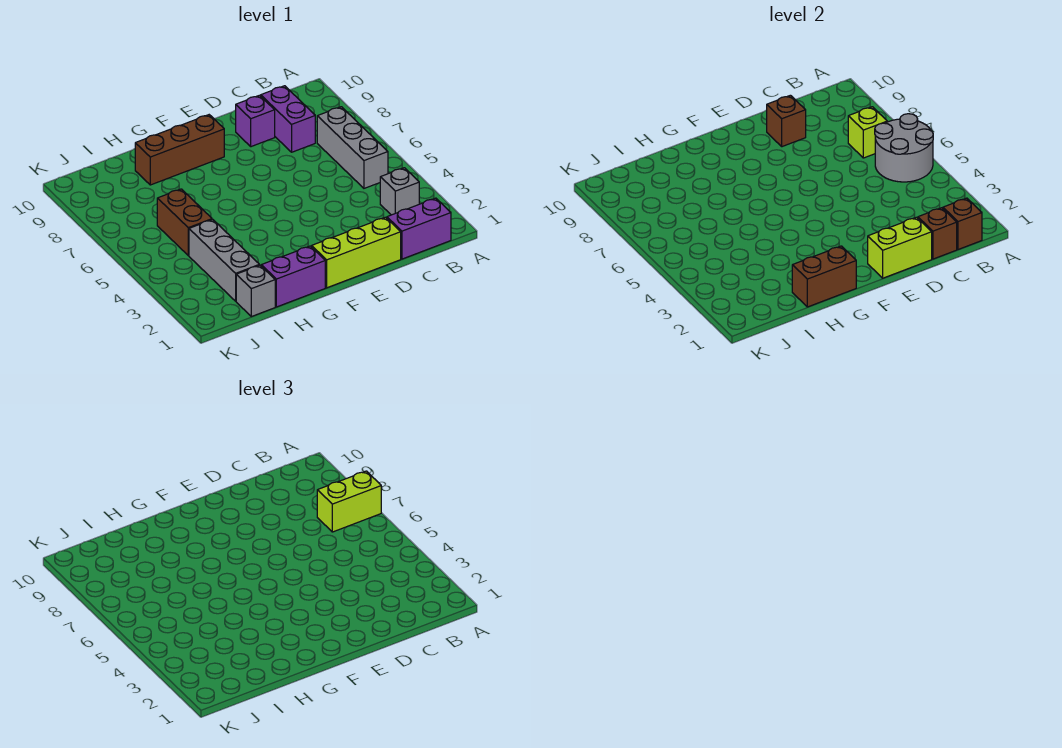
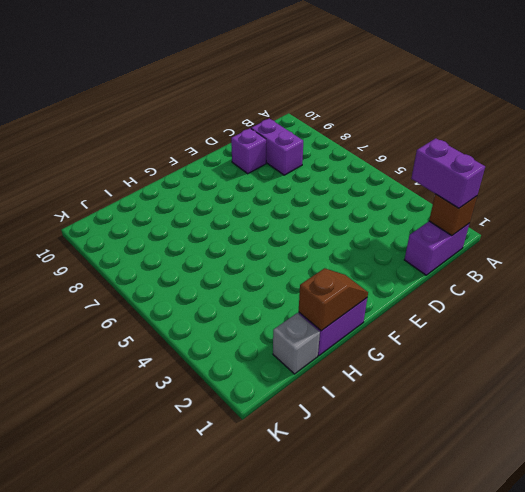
purple 1x2 brick [411,138,485,208] -> none
brown 1x2 slope [299,268,368,331] -> brown 1x2 brick [792,246,856,307]
none -> grey 1x1 brick [380,168,419,215]
none -> grey 1x3 brick [317,107,388,188]
none -> lime 1x3 brick [312,217,401,288]

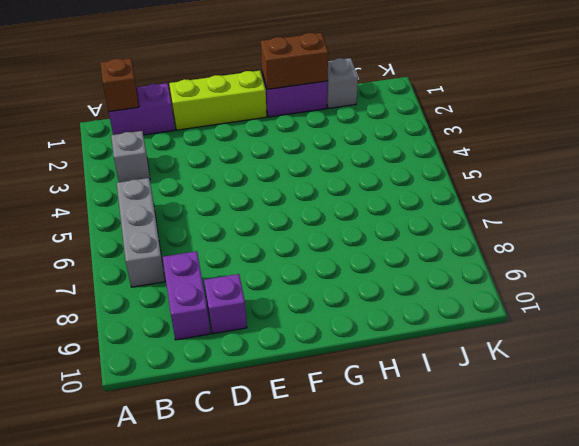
none -> brown 1x3 brick [135,115,224,185]
none -> grey 1x3 brick [189,220,259,301]
none -> brown 1x2 brick [157,189,212,255]

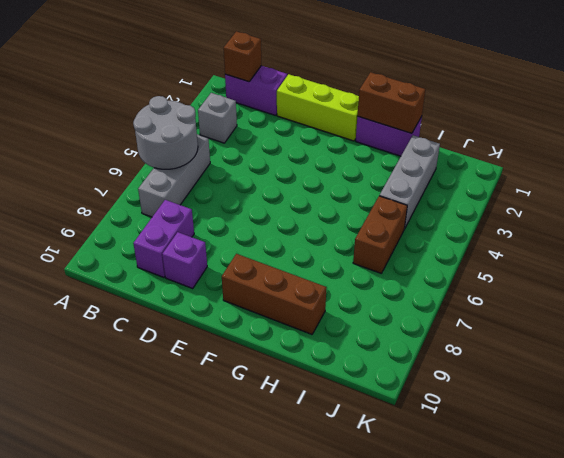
none -> grey 1x1 brick [236,265,275,317]
none -> lime 1x1 brick [848,107,887,158]
none -> brown 1x1 brick [918,208,957,259]

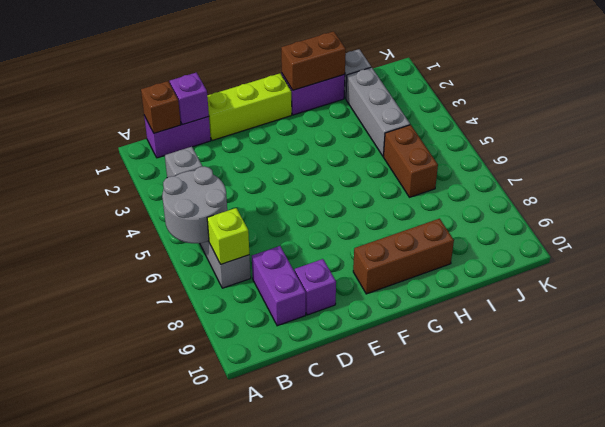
purple 1x1 brick [170,73,209,125] -> brown 1x1 brick [918,208,957,259]
none -> lime 1x2 brick [868,217,932,278]
none -> brown 1x1 brick [767,95,806,147]
none -> lime 1x2 brick [317,471,381,532]

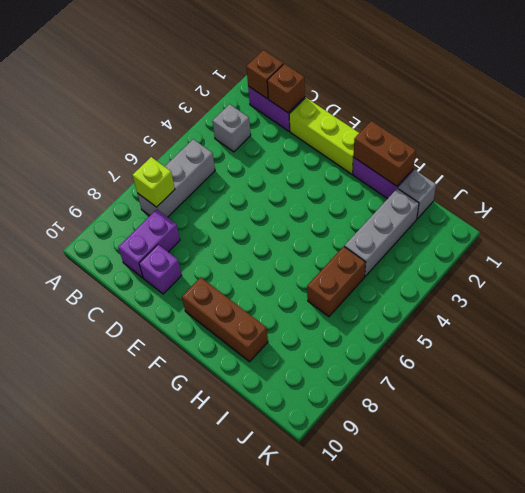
none -> grey 2x2 round brick [875,114,933,182]
none -> lime 1x2 brick [868,217,932,278]
none -> brown 1x1 brick [767,95,806,147]

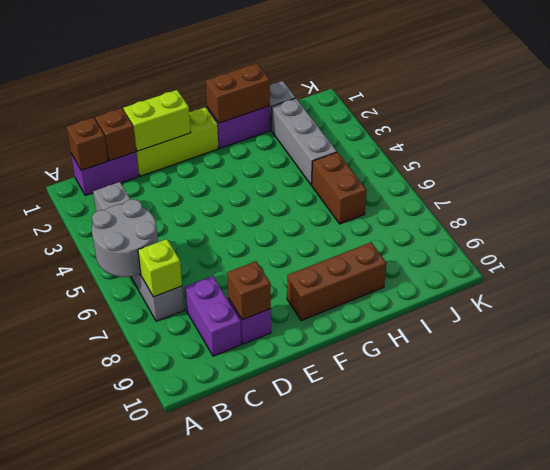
none -> lime 1x2 brick [317,471,381,532]

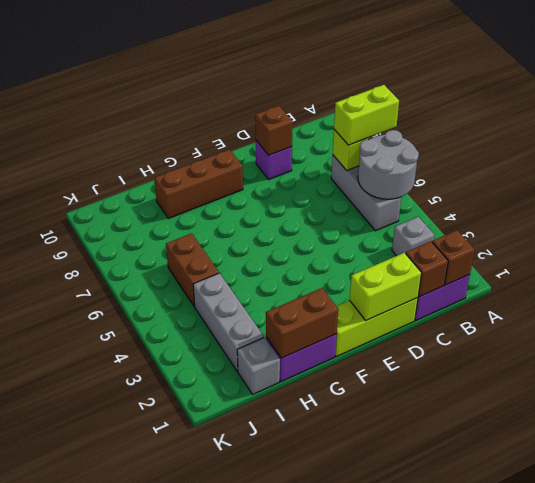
none -> purple 1x2 brick [261,86,315,152]

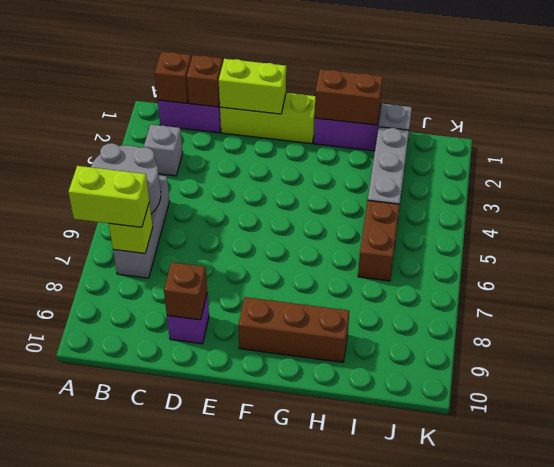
none -> purple 1x2 brick [261,86,315,152]

